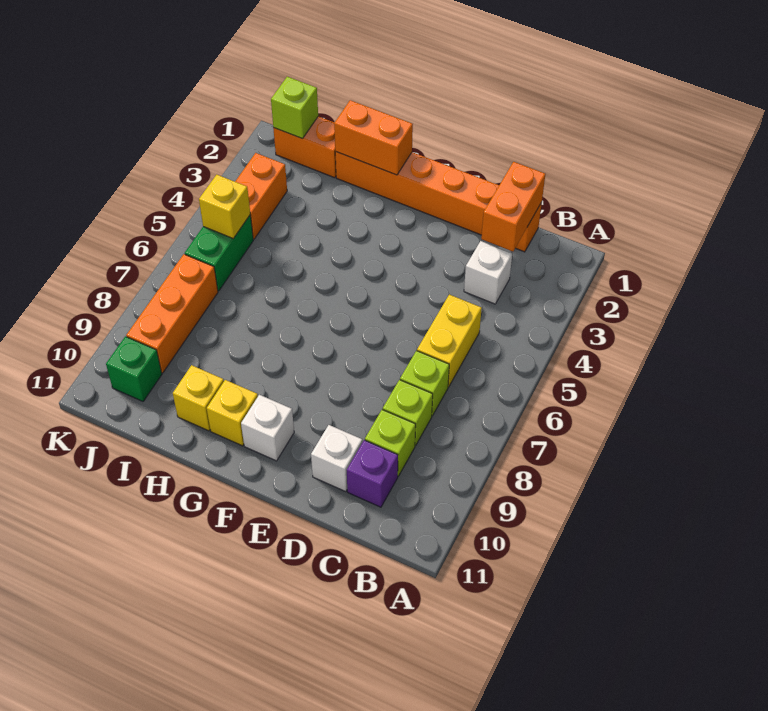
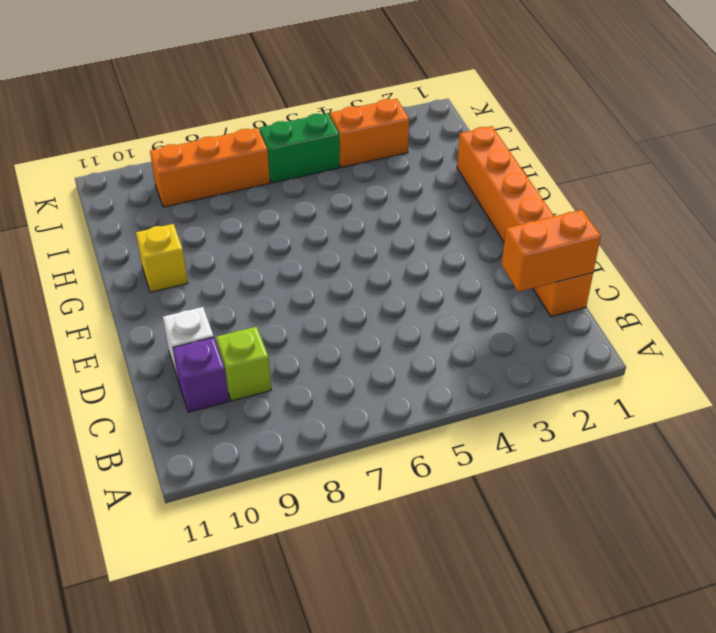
none -> white 1x1 brick [464,241,512,304]
none -> yellow 1x2 brick [417,294,482,387]
none -> lime 1x1 brick [400,351,449,416]

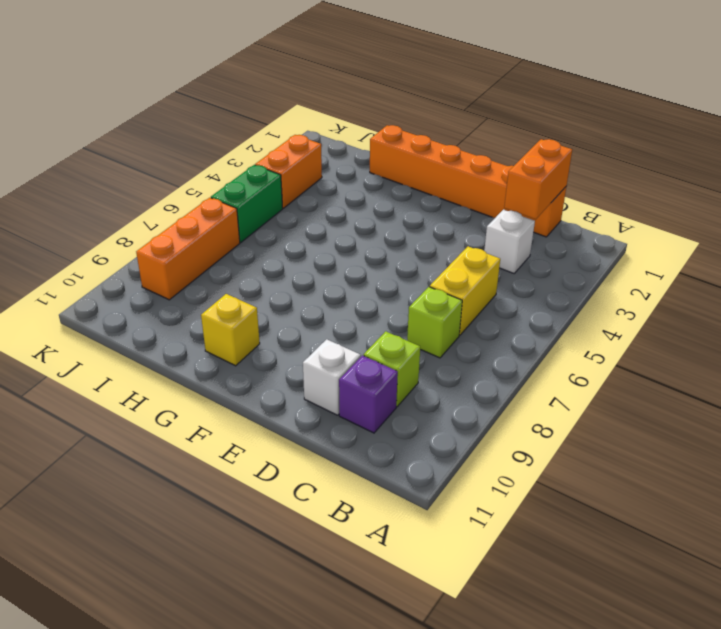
none -> lime 1x1 brick [383,380,433,446]
none -> white 1x1 brick [241,395,294,461]
none -> yellow 1x1 brick [173,365,224,431]

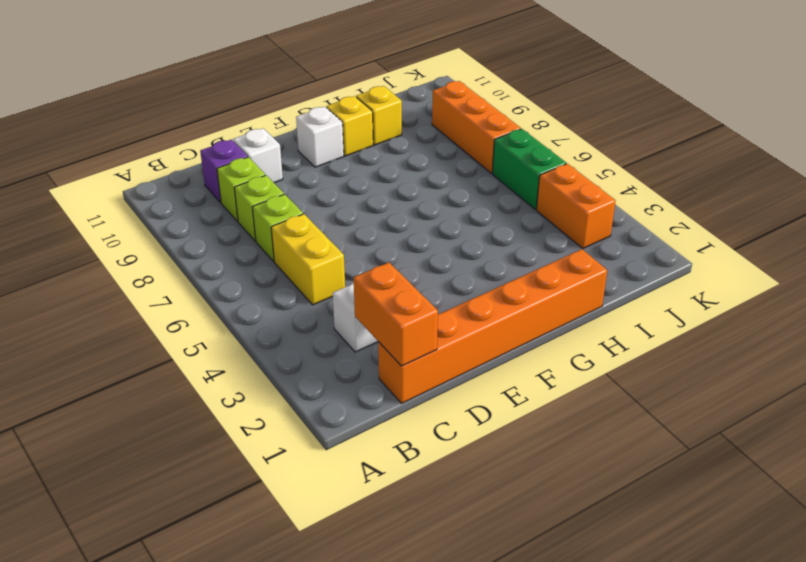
none -> orange 1x2 brick [273,116,336,178]
none -> green 1x1 brick [106,336,162,401]
none -> orange 1x2 brick [334,100,413,175]

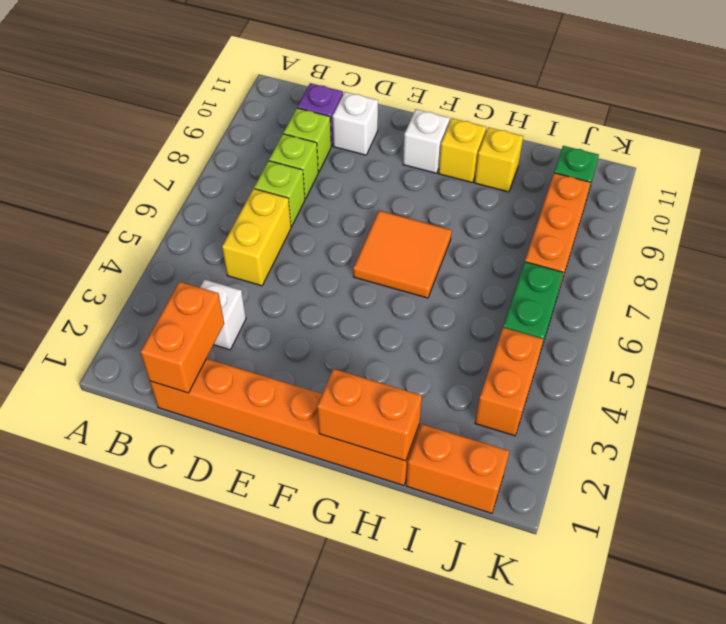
orange 2x2 tile [353,211,452,298] -> none
none -> lime 1x1 brick [271,77,318,138]
none -> yellow 1x1 brick [199,175,250,238]

